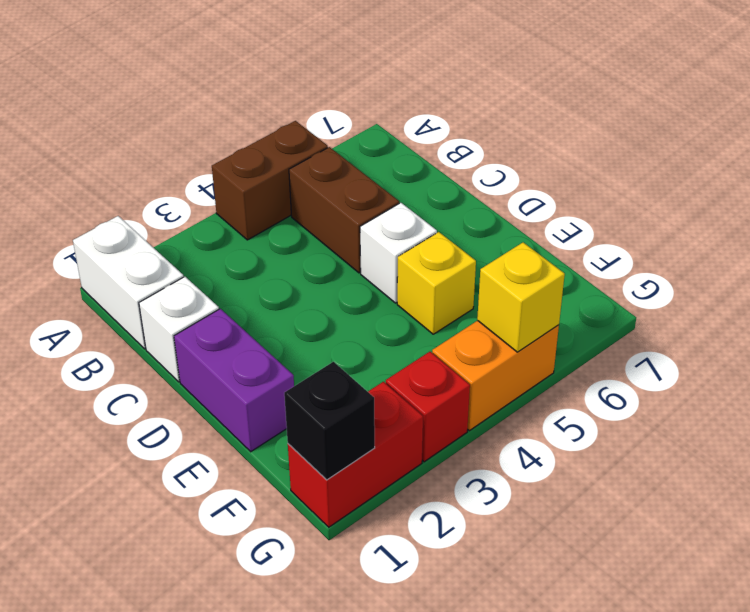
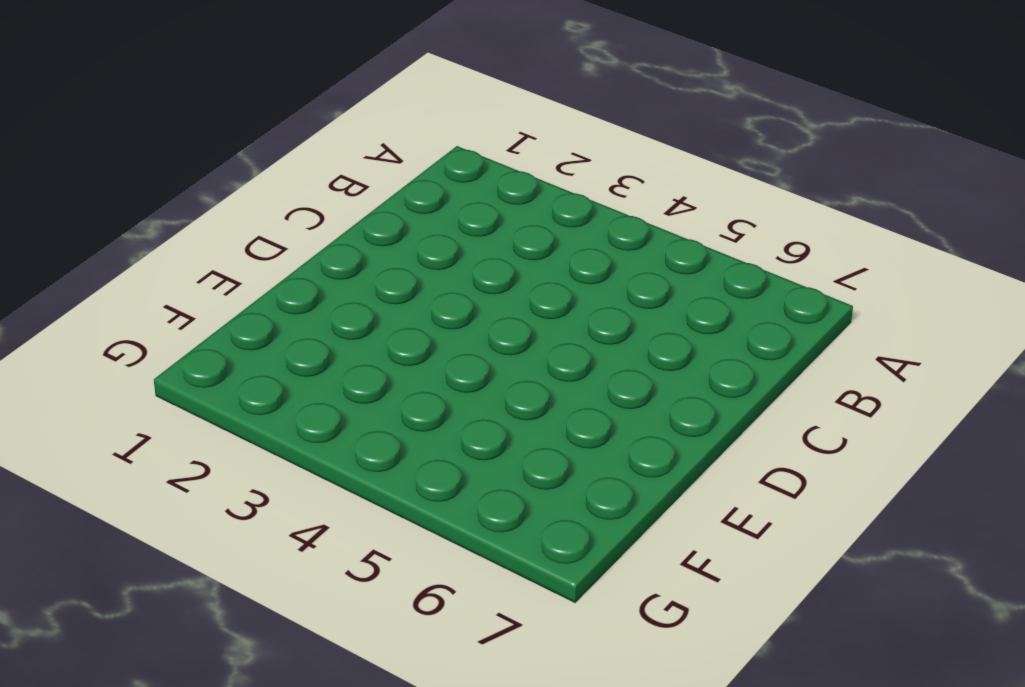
none -> white 1x2 brick [73,216,184,349]
none -> brown 1x2 brick [212,121,328,240]
none -> brown 1x2 brick [289,147,399,273]

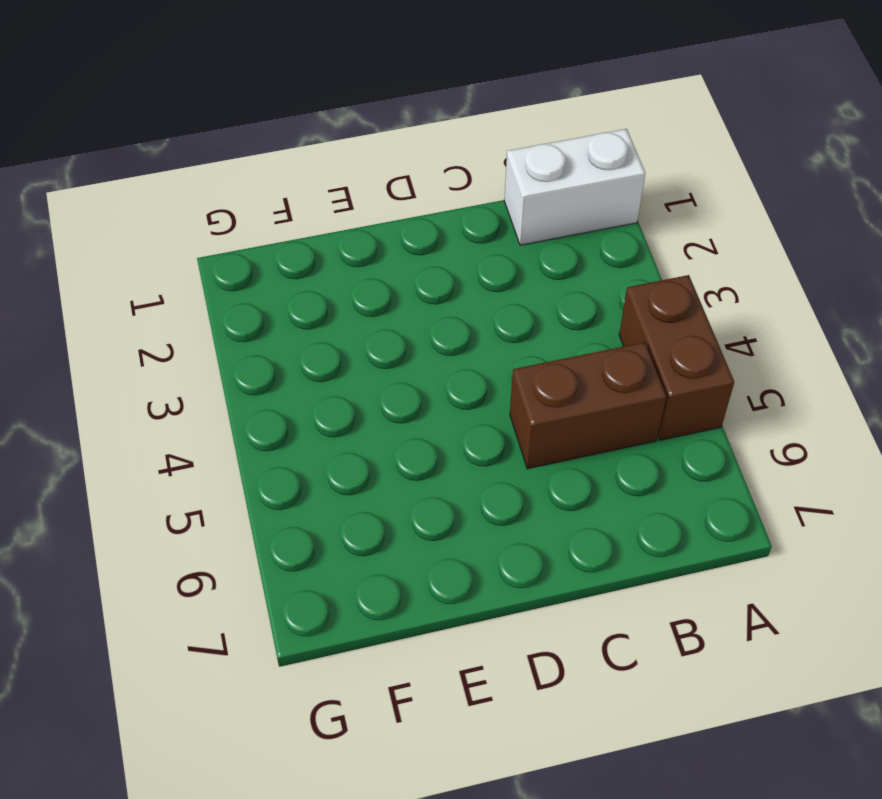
none -> white 1x1 brick [139,277,219,382]
none -> purple 1x2 brick [174,309,294,452]
none -> white 1x1 brick [360,203,437,303]

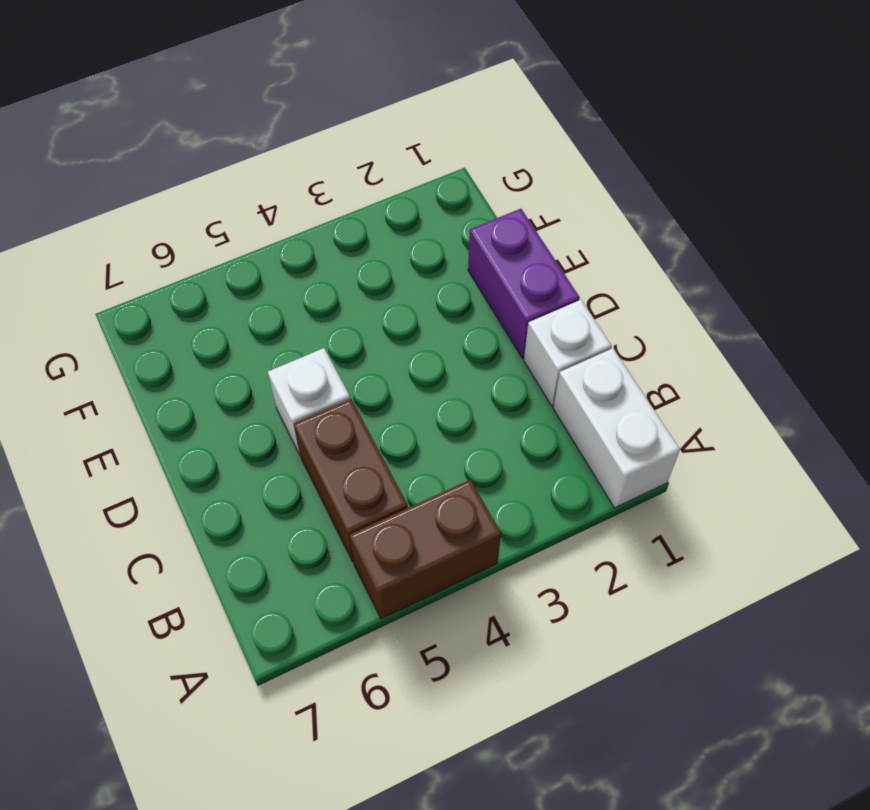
none -> yellow 1x1 brick [397,232,476,334]
none -> red 1x2 brick [288,382,423,527]
none -> red 1x1 brick [386,352,470,462]

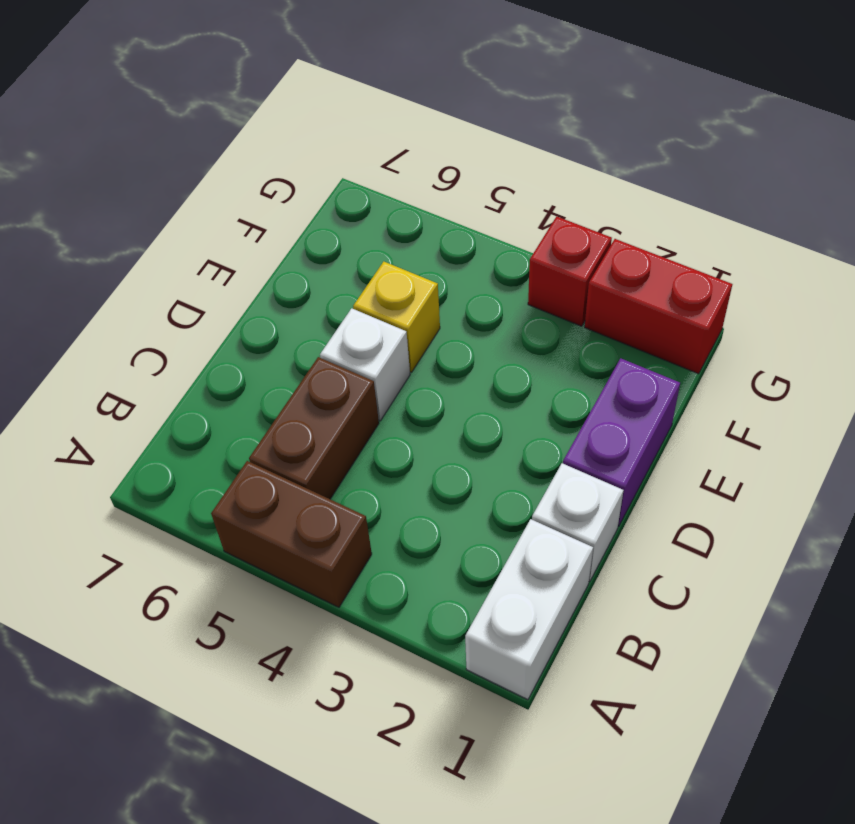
none -> orange 1x2 brick [432,321,559,431]
none -> black 1x1 brick [284,362,375,480]
none -> yellow 1x1 brick [477,242,565,352]

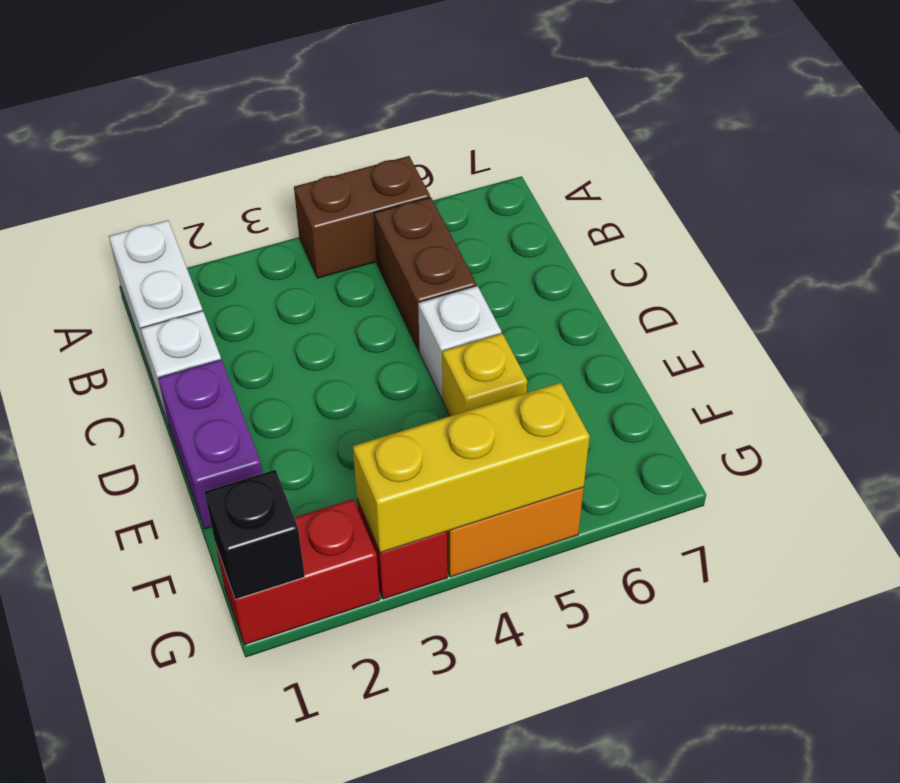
yellow 1x3 brick [353,383,590,553] -> yellow 1x1 brick [477,242,565,352]

